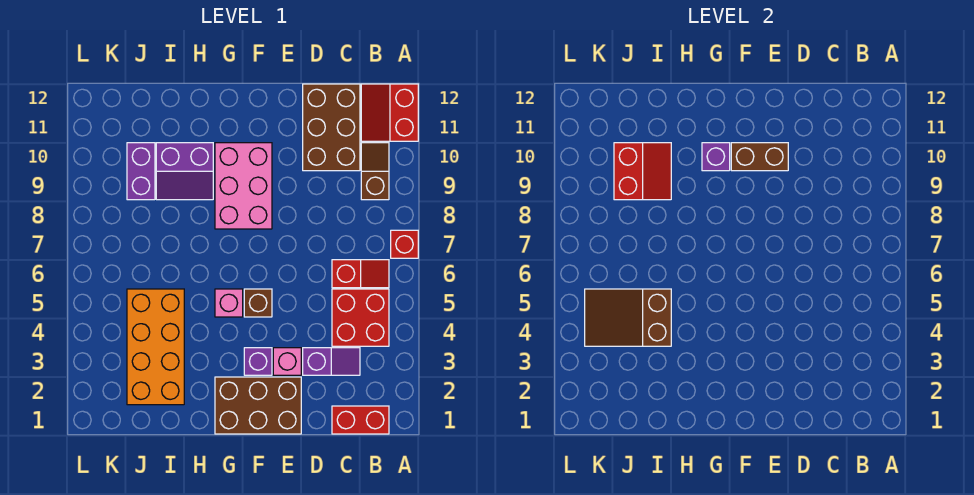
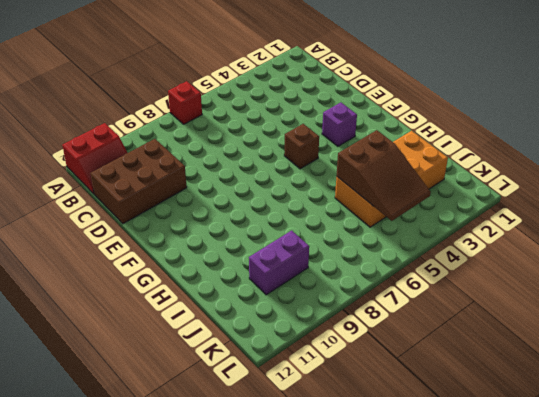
none -> red 1x2 brick [332,406,389,434]
none -> red 2x2 brick [332,289,389,346]
none -> red 1x2 slope [332,260,389,288]

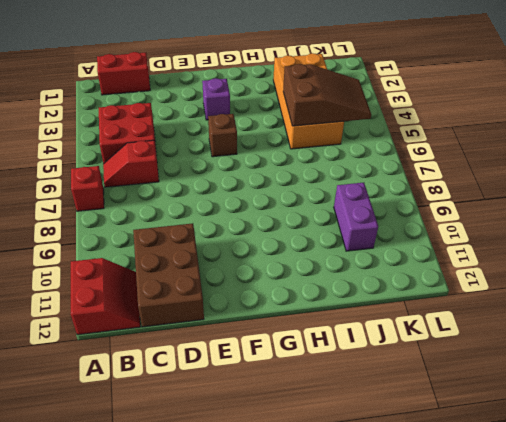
none -> brown 1x2 slope [361,143,389,200]
none -> purple 1x2 slope [303,348,360,375]
none -> brown 2x3 brick [215,377,301,434]

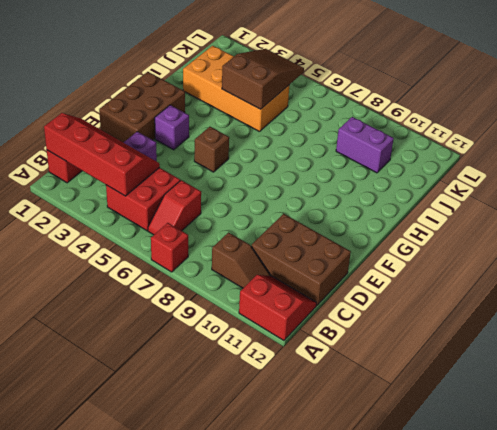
red 2x4 slope [44,113,160,196] -> none
none -> pink 1x1 brick [273,348,301,375]
none -> pink 2x3 brick [215,143,272,229]
none -> pink 1x1 brick [215,289,243,317]

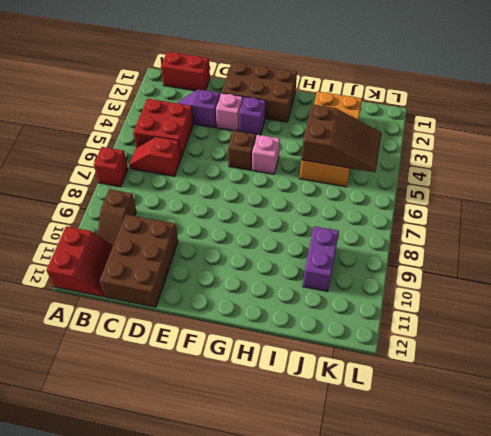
none -> pink 2x3 brick [215,143,272,229]
none -> purple 2x2 slope [156,143,213,200]
none -> brown 1x2 brick [731,143,788,171]

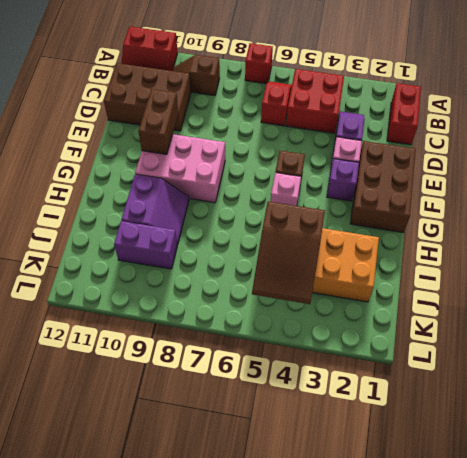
none -> purple 1x1 brick [702,143,730,171]
none -> red 2x2 slope [614,143,671,200]

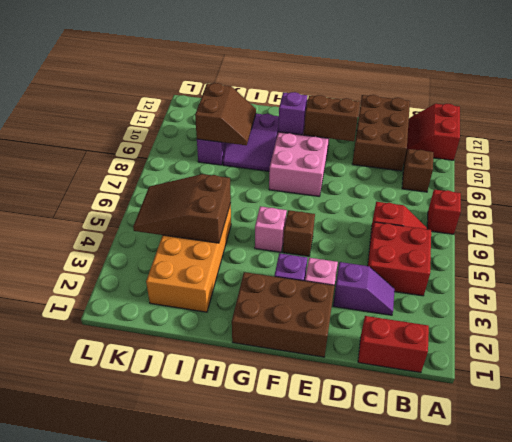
brown 2x2 slope [195,83,256,145] -> red 2x2 slope [614,143,671,200]

